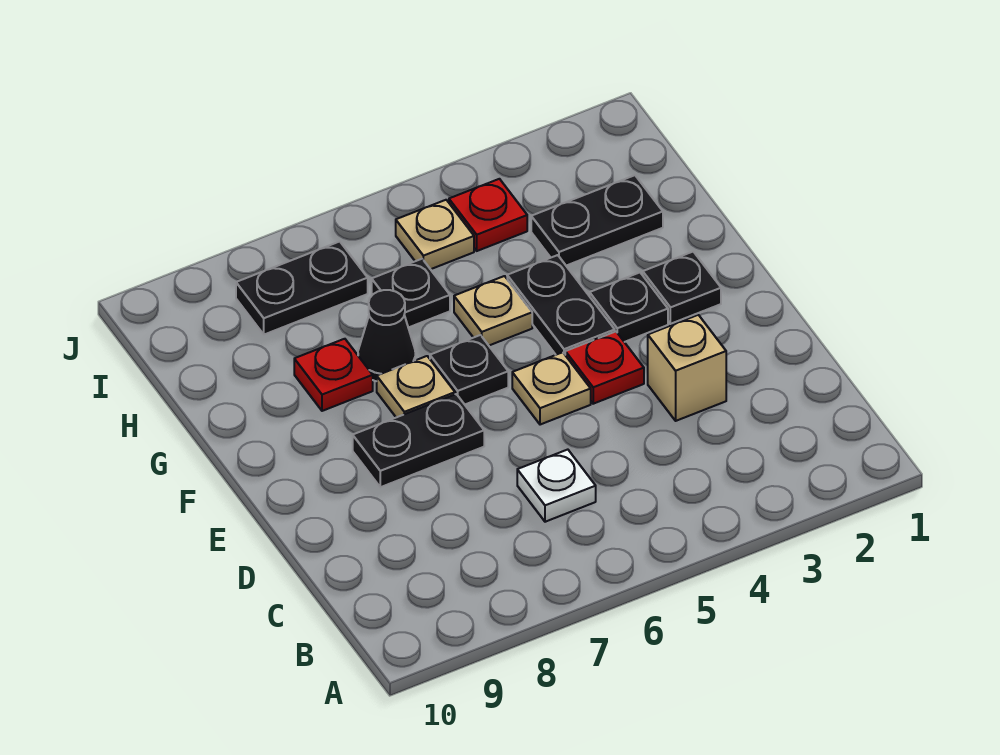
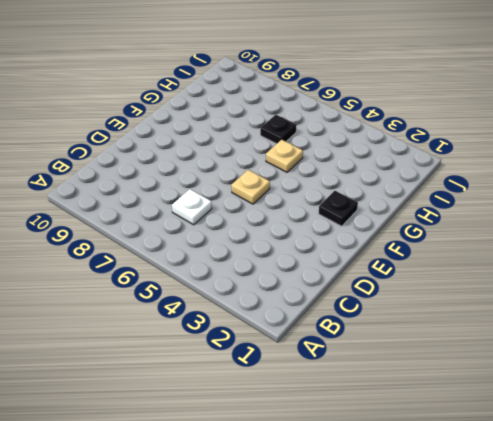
none -> tan 1x1 brick [648,315,726,421]
none -> red 1x1 plate [565,332,644,404]
none -> black 1x2 plate [353,394,484,487]

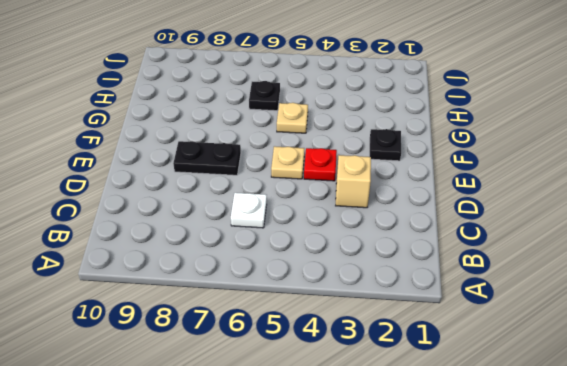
none -> black 1x1 plate [590,273,668,342]
none -> black 1x2 plate [507,255,615,355]
none -> black 1x1 plate [430,335,508,404]

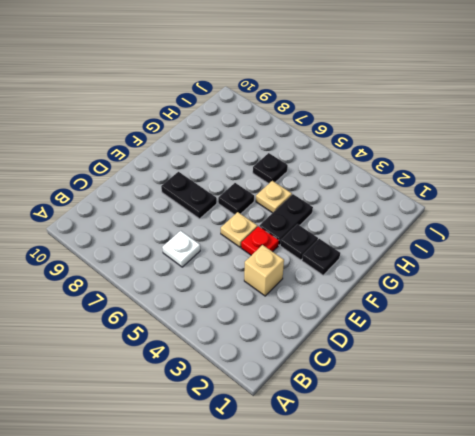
none -> tan 1x1 plate [377,356,455,417]
none -> black 1x1 cone [358,290,415,381]
none -> red 1x1 plate [294,339,373,411]

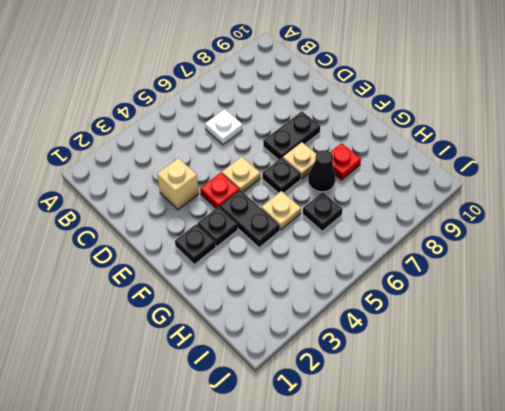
none -> black 1x2 plate [531,175,663,266]
none -> red 1x1 plate [449,179,527,251]
none -> tan 1x1 plate [396,200,474,269]

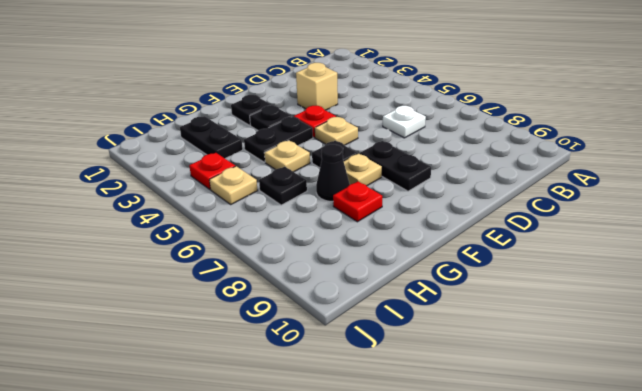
none -> black 1x2 plate [236,242,368,335]

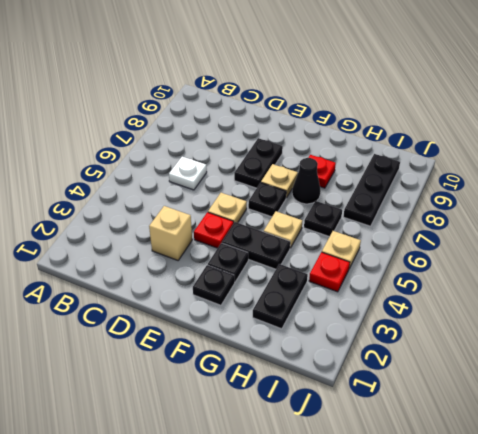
black 1x3 plate [343,154,400,226] -> black 1x2 plate [236,242,368,335]

